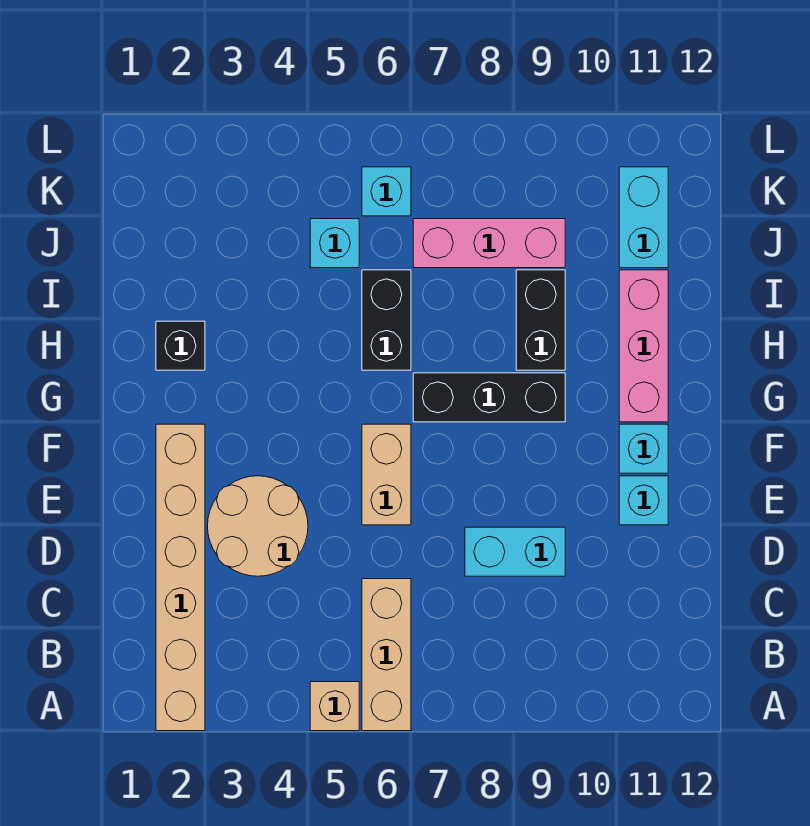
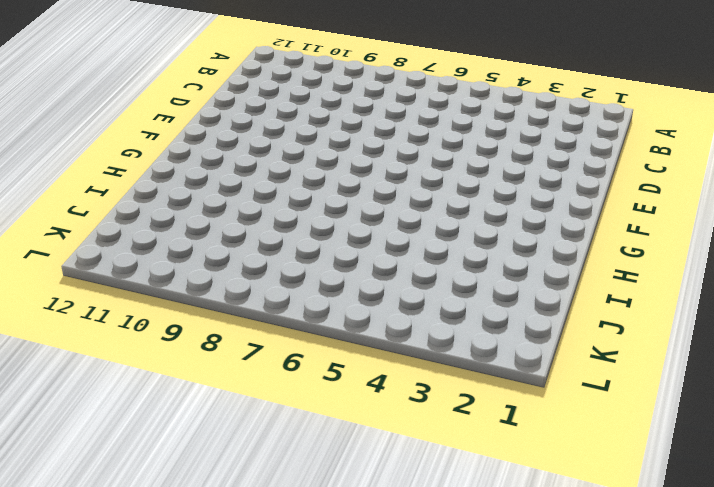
none -> tan 1x6 brick [156,424,205,731]
none -> tan 1x1 brick [310,682,359,731]
none -> tan 1x3 brick [362,579,411,731]

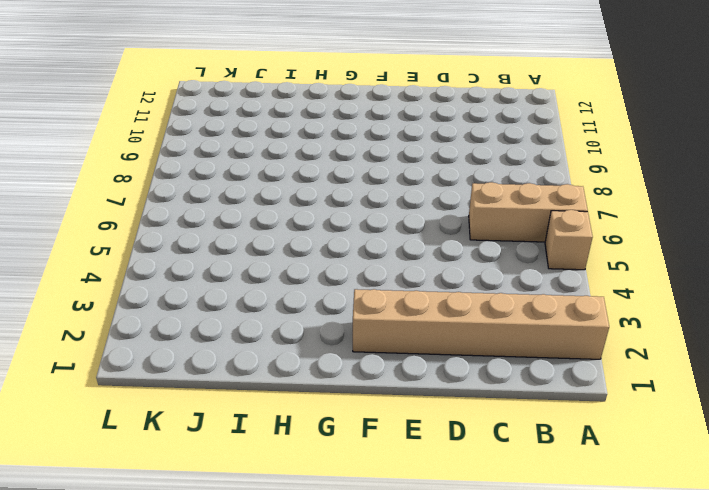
none -> tan 2x2 round brick [208,476,308,576]
none -> cyan 1x2 brick [465,527,565,576]
none -> tan 1x2 brick [362,424,411,525]

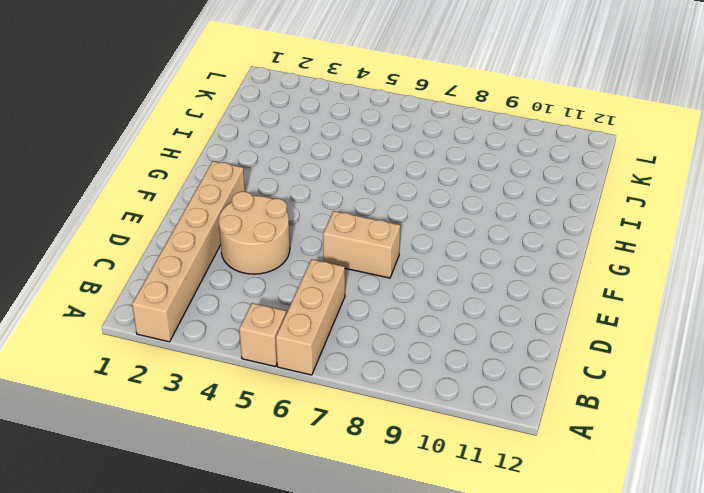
tan 1x2 brick [323,211,400,278] -> tan 1x2 brick turned to [362,424,411,525]
none -> cyan 1x2 brick [465,527,565,576]
none -> cyan 1x1 brick [619,476,668,525]
none -> cyan 1x1 brick [619,424,668,473]

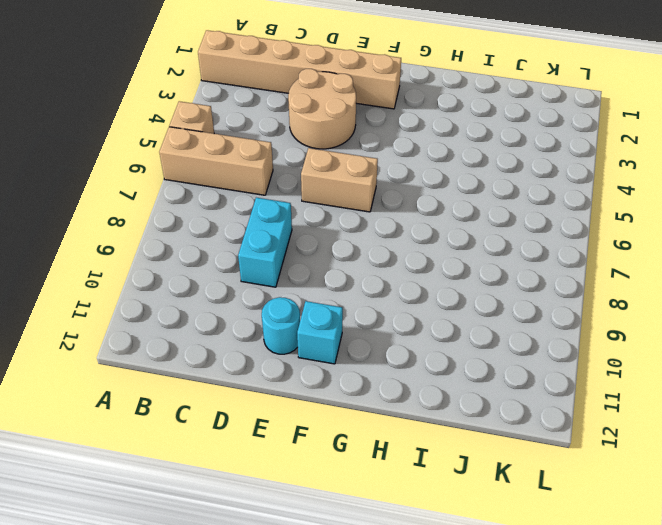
cyan 1x1 round brick [262,297,300,354] -> cyan 1x1 brick [619,476,668,525]
none -> black 1x3 brick [413,373,565,422]
none -> pink 1x3 brick [619,270,668,422]
none -> black 1x1 brick [156,321,205,370]

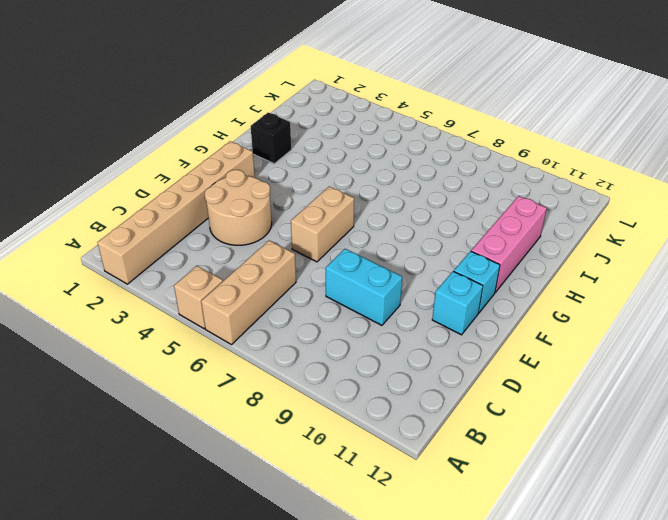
none -> black 1x3 brick [413,373,565,422]
none -> black 1x2 brick [362,270,411,370]
none -> black 1x2 brick [516,270,565,370]

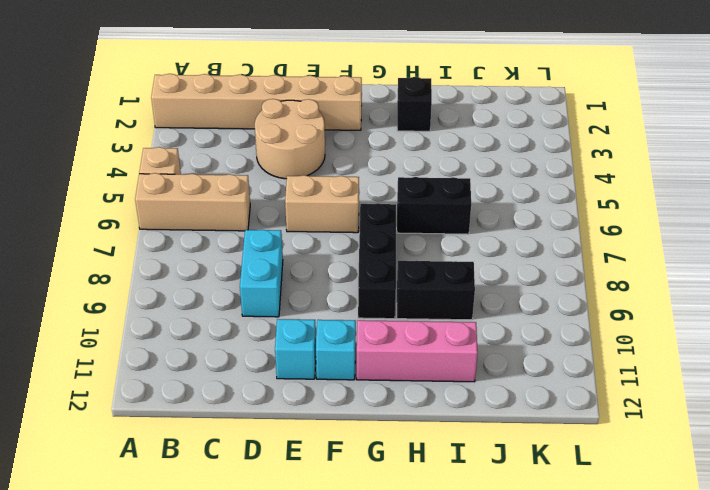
none -> cyan 1x1 brick [310,219,359,268]
none -> pink 1x3 brick [413,219,565,268]
none -> cyan 1x2 brick [619,167,668,268]

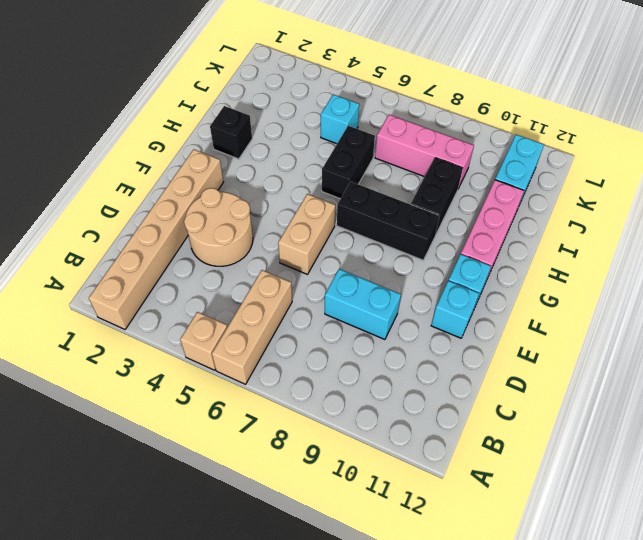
none -> cyan 1x1 brick [362,167,411,216]

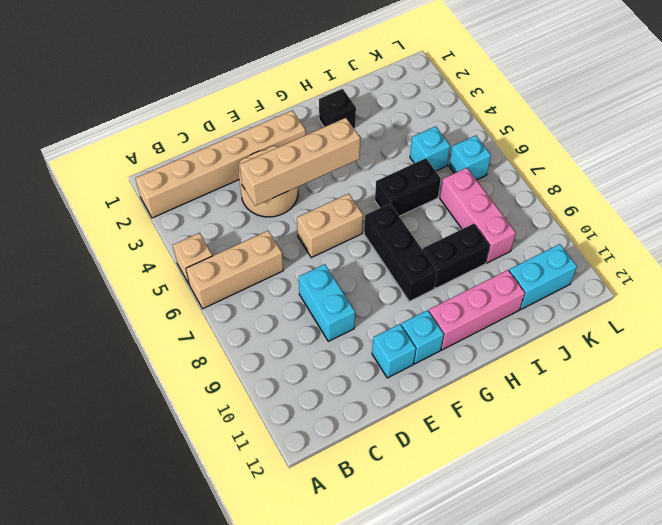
tan 1x4 brick [240,118,360,206] -> none

